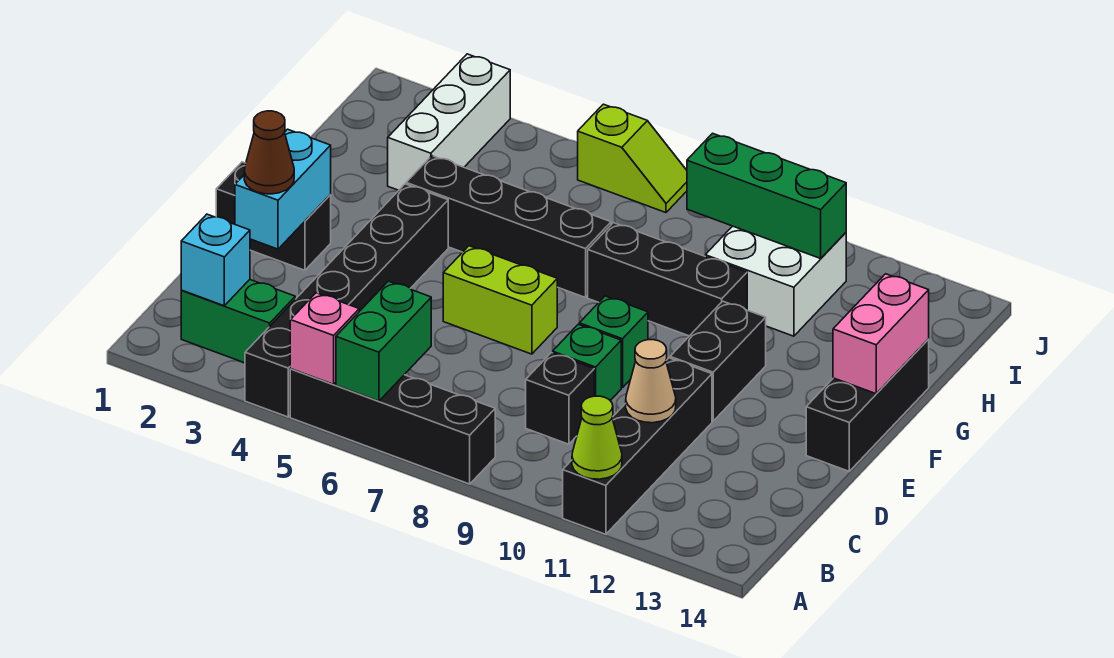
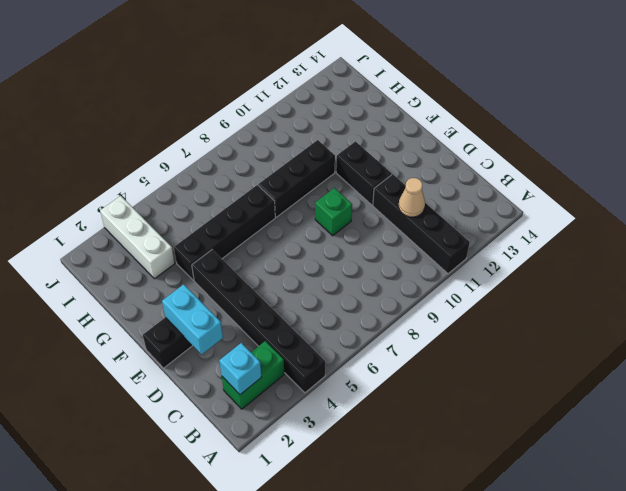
none -> black 1x4 brick [290,369,495,484]
none -> black 1x1 brick [526,353,594,444]
none -> green 1x1 brick [553,324,621,401]

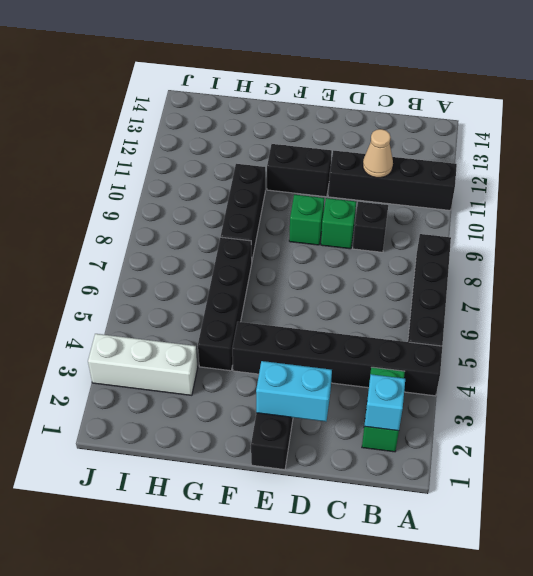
none -> lime 1x2 brick [443,246,558,354]
none -> black 1x3 brick [806,339,929,471]
none -> white 2x2 brick [705,226,846,336]

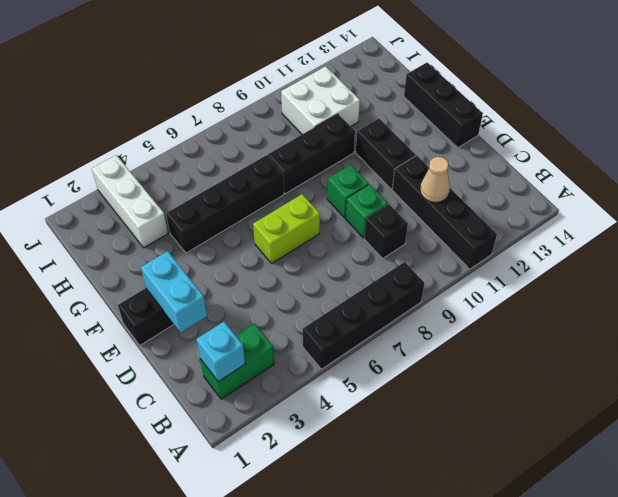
none -> black 1x6 brick [245,184,448,417]
none -> lime 1x2 slope [578,104,687,213]
none -> pink 1x1 brick [290,293,359,384]

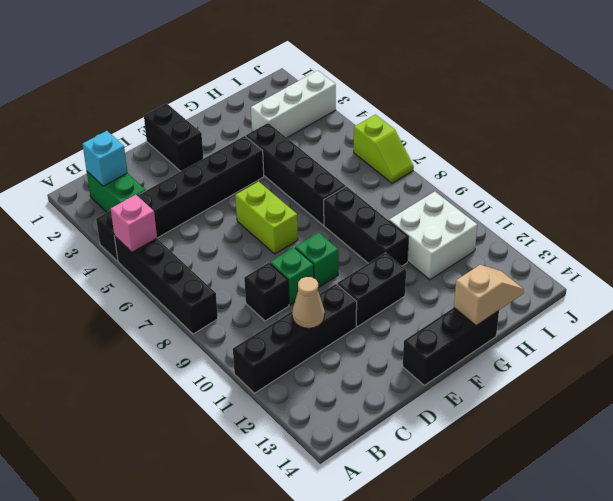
tan 1x2 slope [454,265,524,326] -> pink 1x2 brick [833,274,929,394]
none -> green 1x2 brick [336,281,431,401]
none -> lime 1x1 cone [572,396,622,479]
none -> cyan 1x2 brick [235,129,331,249]

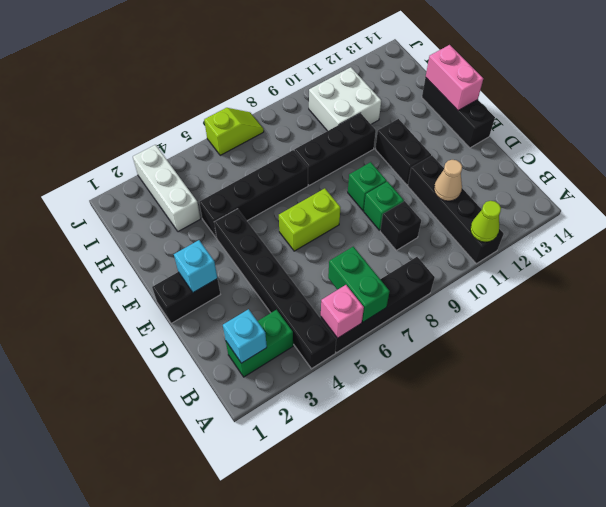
cyan 1x1 brick [174,240,217,292] -> cyan 1x2 brick [235,129,331,249]
none -> green 1x3 brick [687,133,846,258]
none -> brown 1x1 cone [244,111,294,194]

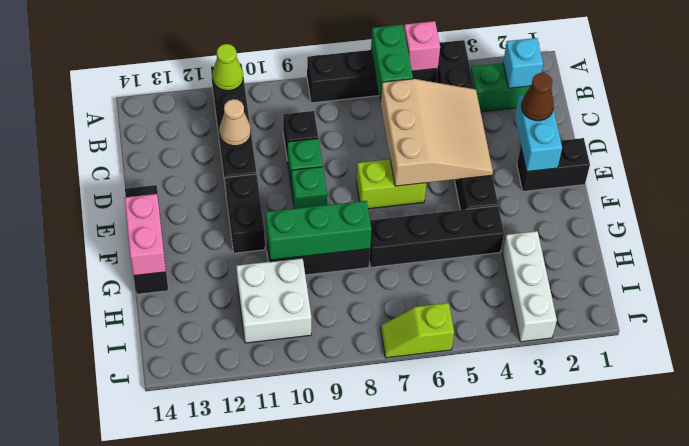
tan 3x3 slope [381,79,493,186] -> none
green 1x3 brick [266,201,371,260] -> green 1x3 brick moved to [687,133,846,258]

